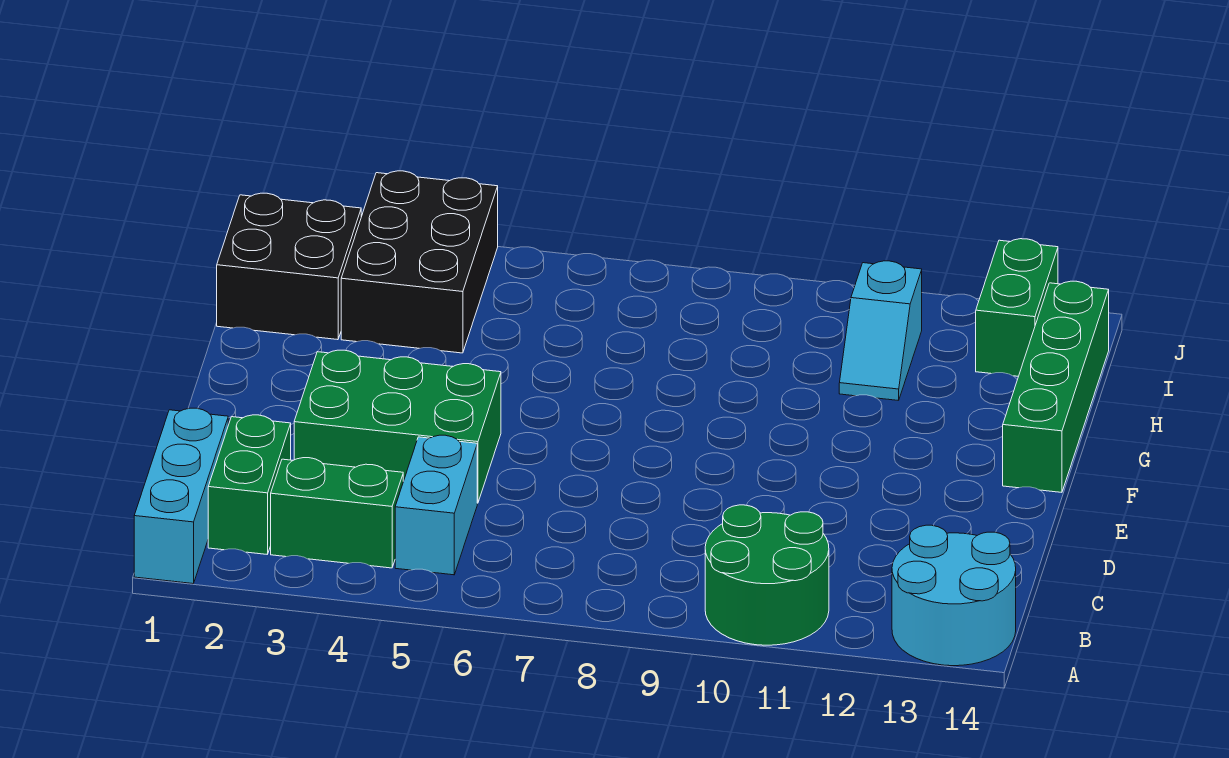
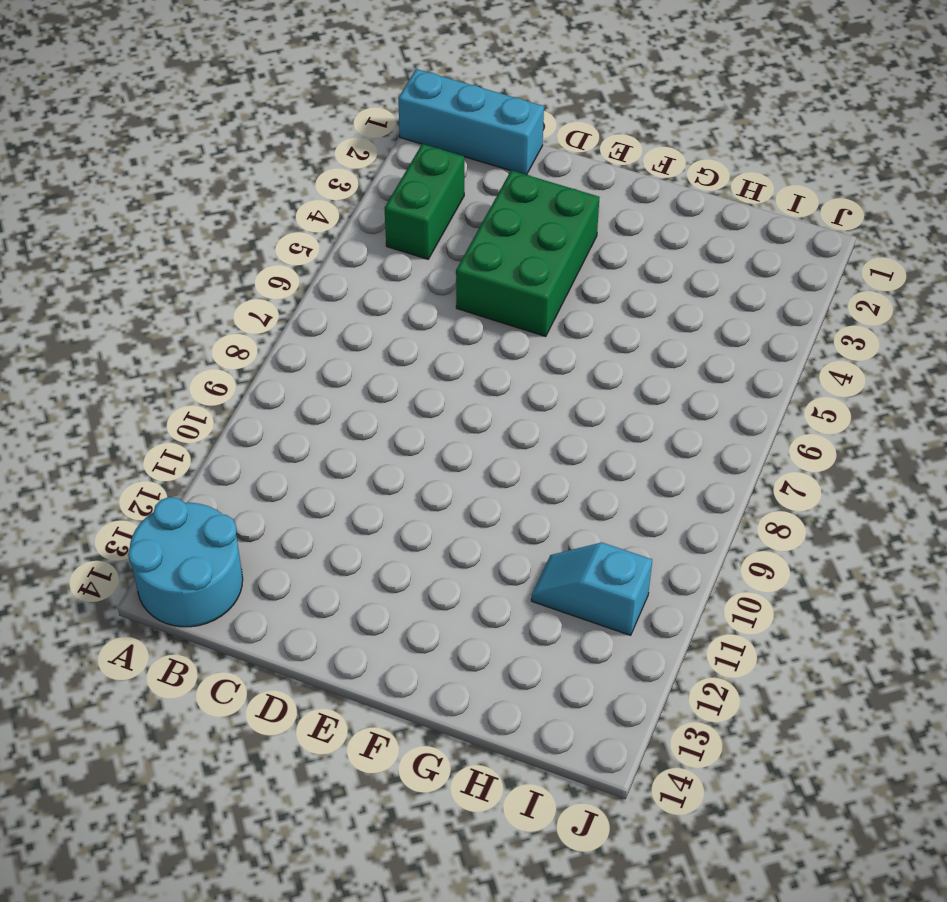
none -> green 2x2 round brick [705,505,829,645]
none -> green 1x2 brick [208,415,291,554]
none -> cyan 1x2 brick [395,435,477,575]

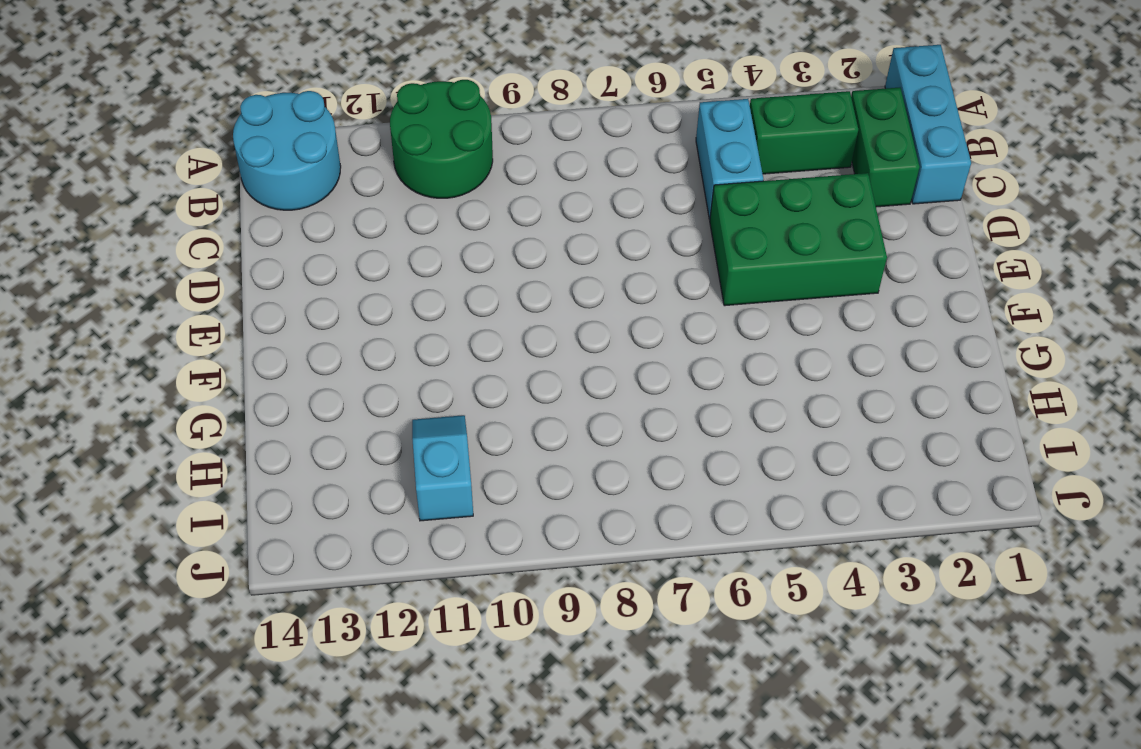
none -> green 1x4 brick [1003,281,1109,492]
none -> black 2x2 brick [217,193,361,340]
none -> black 2x3 brick [341,171,498,353]

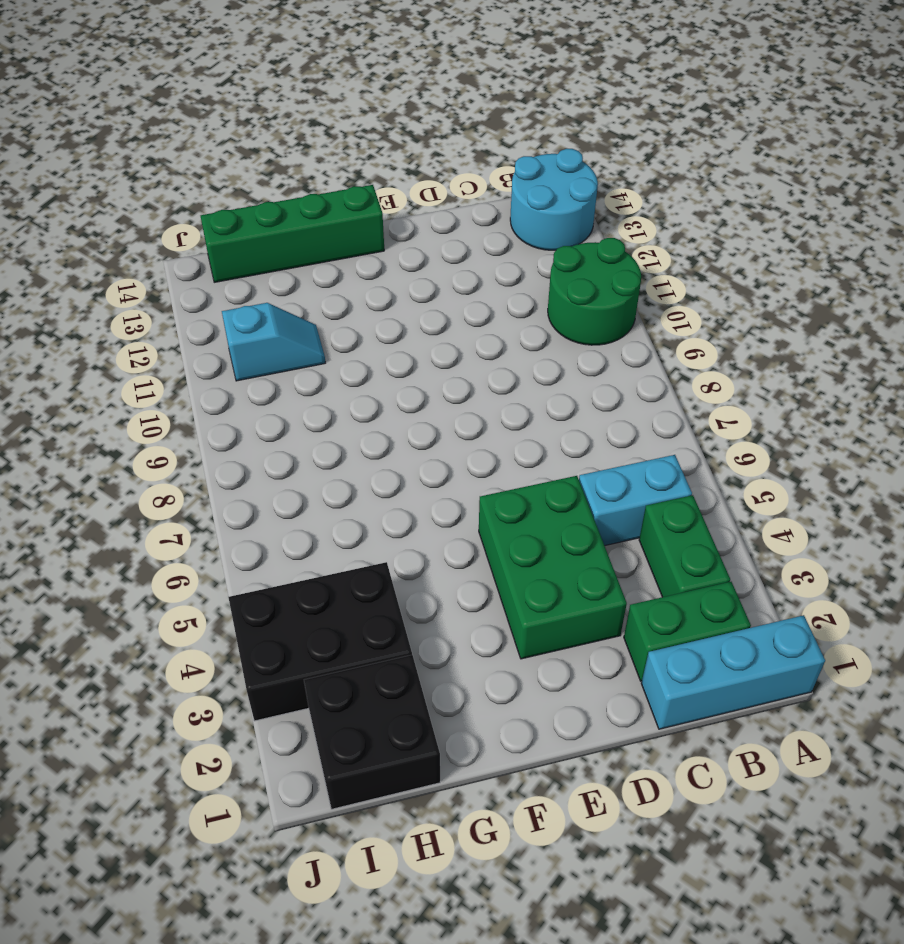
none -> green 1x2 brick [976,239,1058,376]

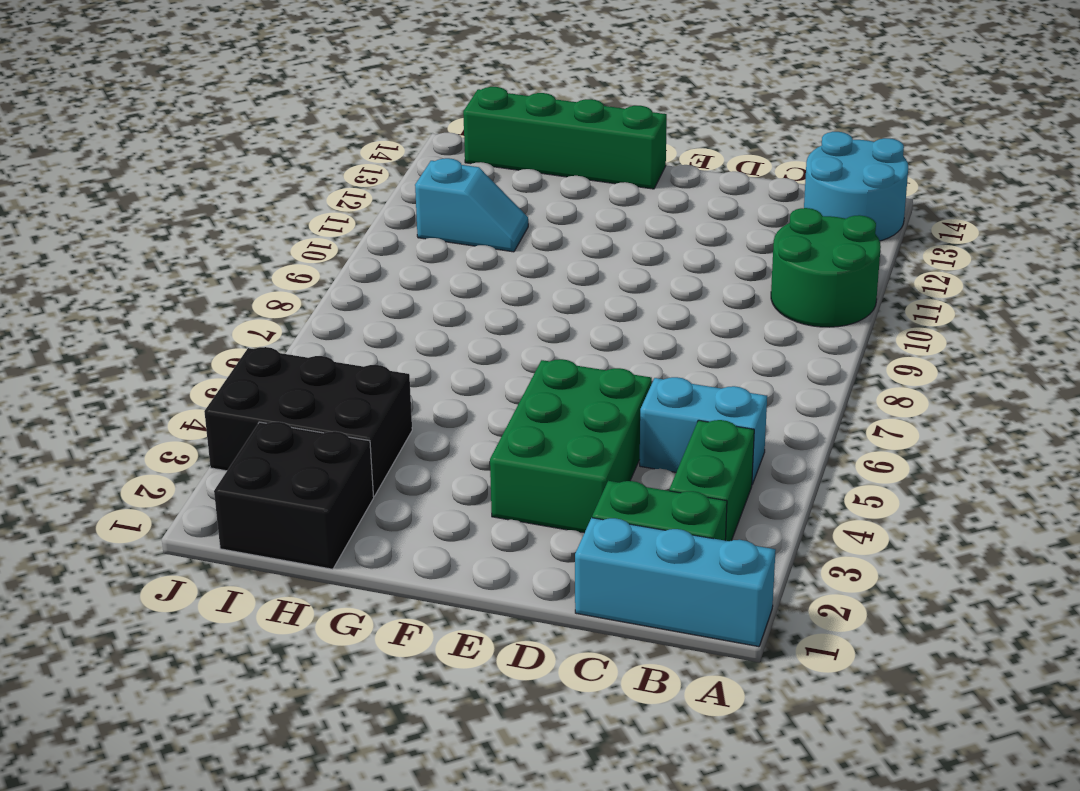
none -> green 1x2 brick [976,239,1058,376]

